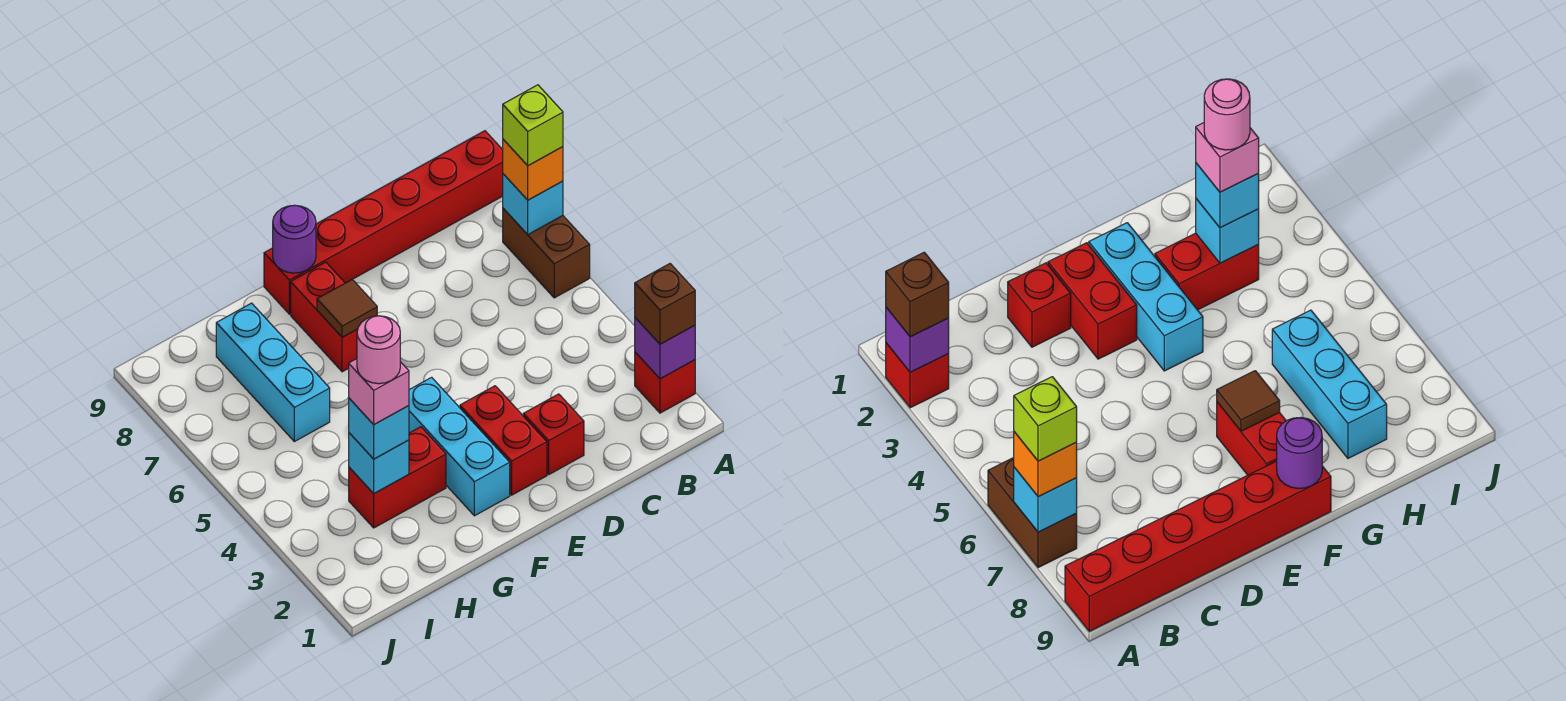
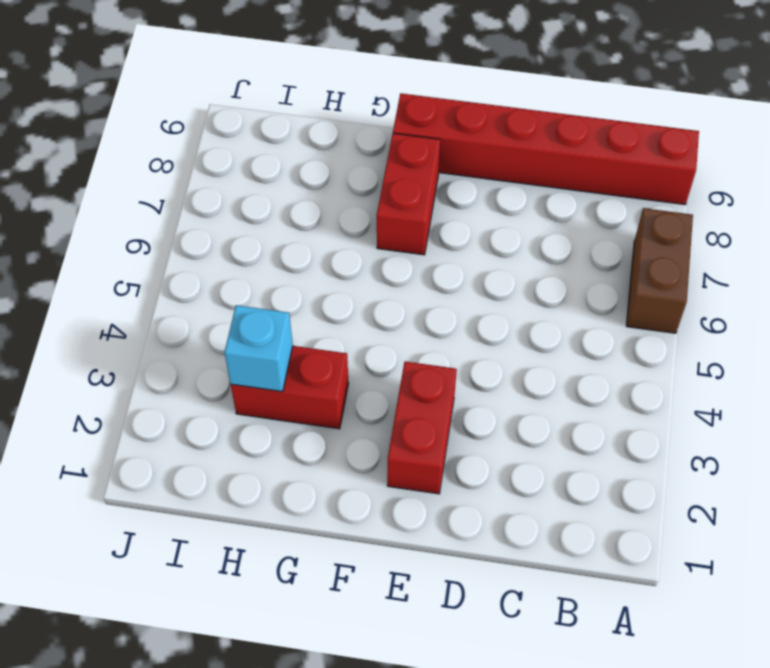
none -> red 1x1 brick [635,352,695,413]
none -> red 1x1 brick [523,394,584,474]
none -> cyan 1x3 brick [409,377,510,516]

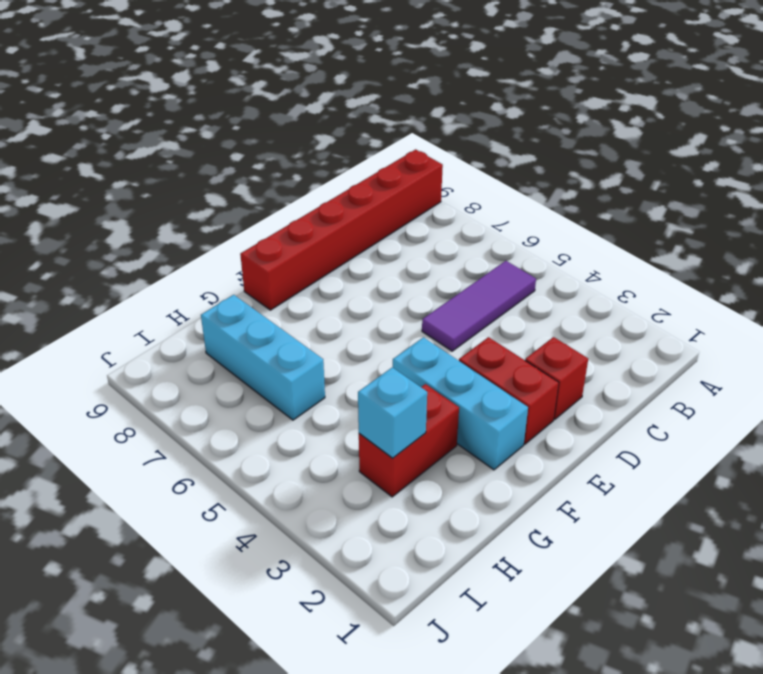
purple 1x3 tile [422,261,536,351] -> none
none -> red 1x1 brick [635,352,695,413]
none -> brown 1x2 brick [503,208,590,298]
none -> red 1x2 brick [291,262,358,372]

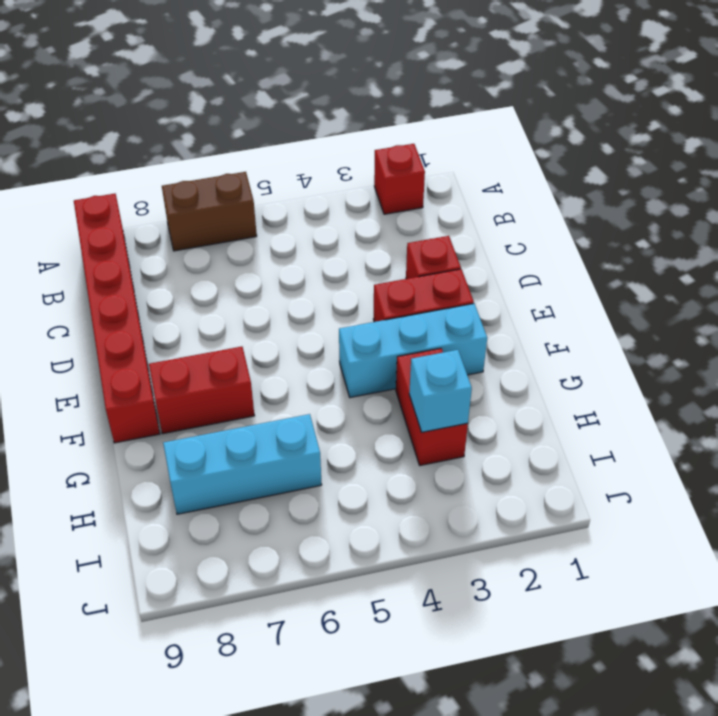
none -> purple 1x1 brick [635,318,695,379]
none -> cyan 1x1 brick [503,174,563,235]
none -> brown 1x1 tile [317,280,377,337]

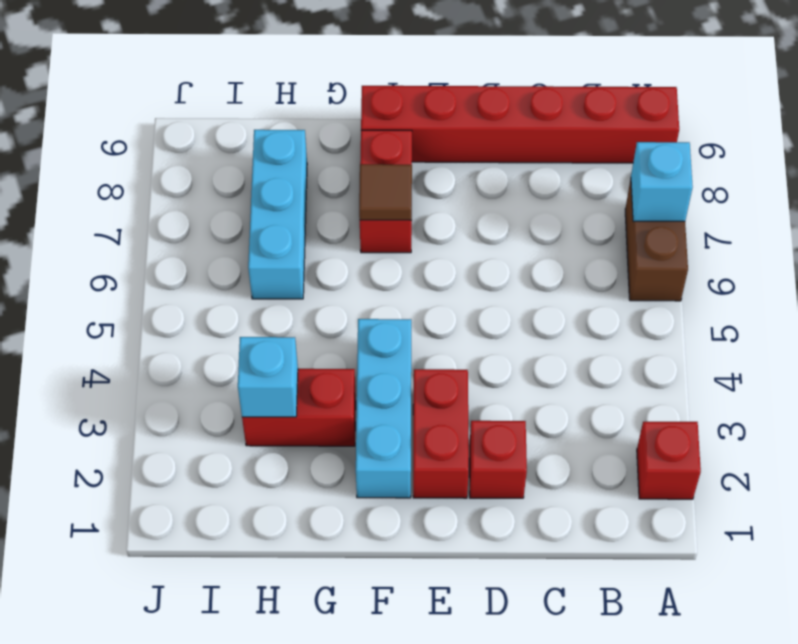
none -> purple 1x1 brick [635,318,695,379]
none -> purple 1x1 round brick [273,205,316,273]
none -> brown 1x1 brick [635,264,695,344]

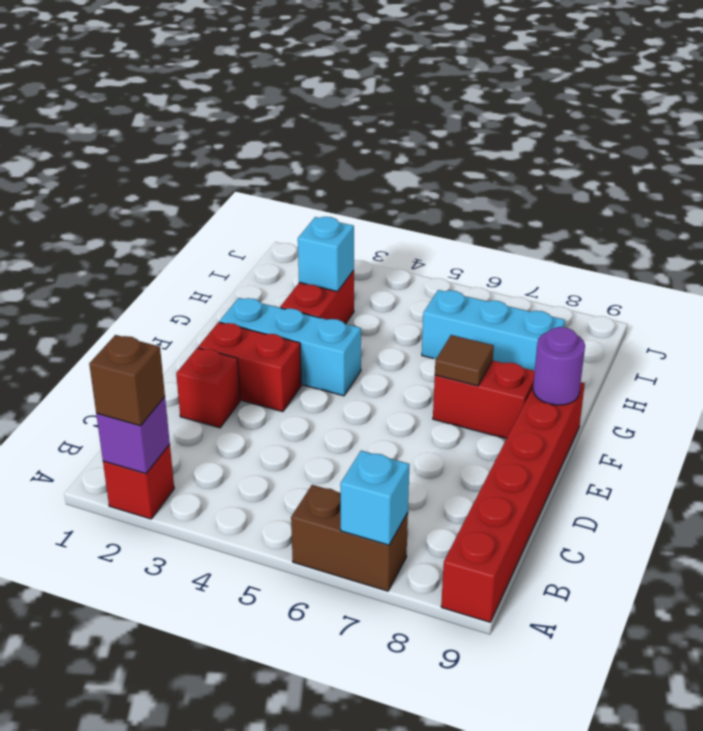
none -> orange 1x1 brick [503,139,563,200]
none -> cyan 1x1 brick [349,398,409,459]
none -> lime 1x1 brick [503,85,563,166]

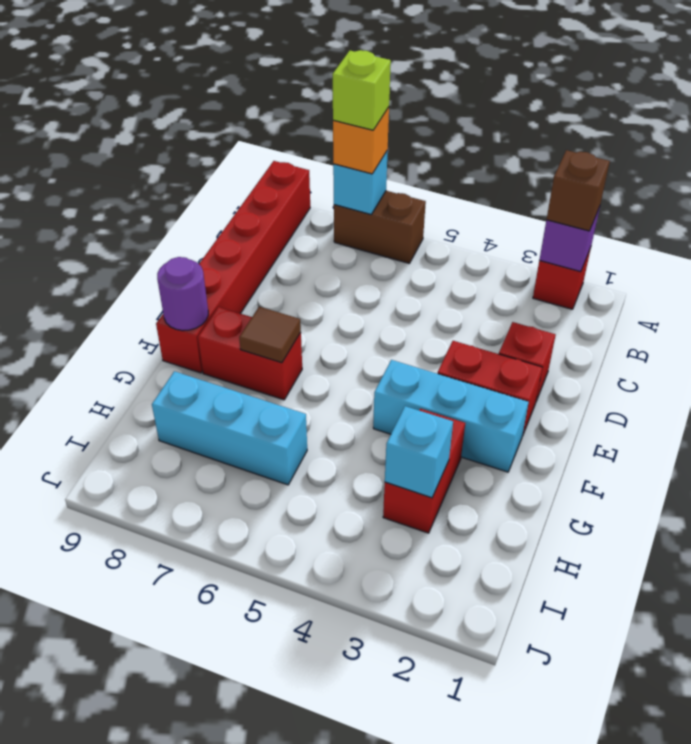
none -> cyan 1x1 brick [349,398,409,459]
none -> pink 1x1 brick [349,359,409,425]
none -> pink 1x1 round brick [357,316,400,384]

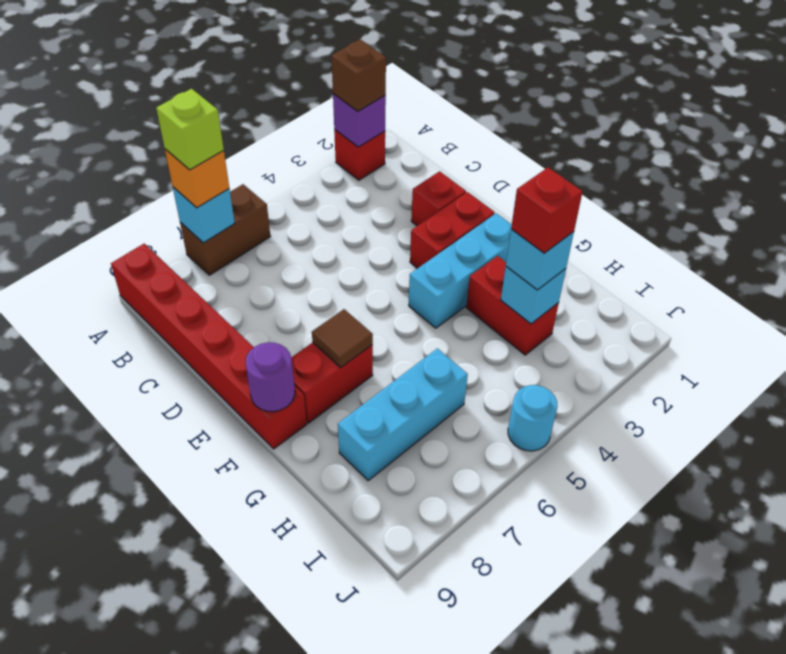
red 1x1 brick [511,168,583,253] -> pink 1x1 brick [349,359,409,425]
cyan 1x1 round brick [508,385,557,451] -> none
none -> pink 1x1 round brick [357,316,400,384]

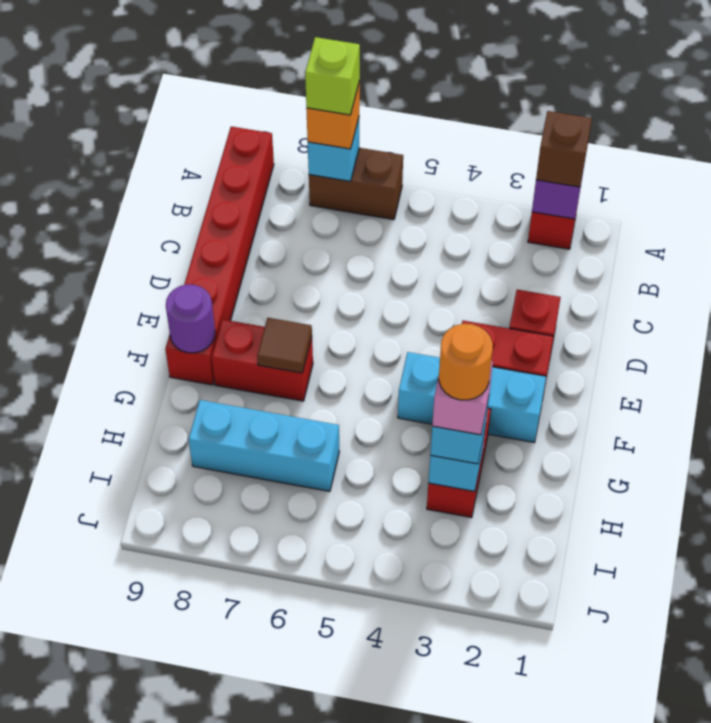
orange 1x1 round brick [439,324,493,400] -> pink 1x1 round brick [357,316,400,384]

